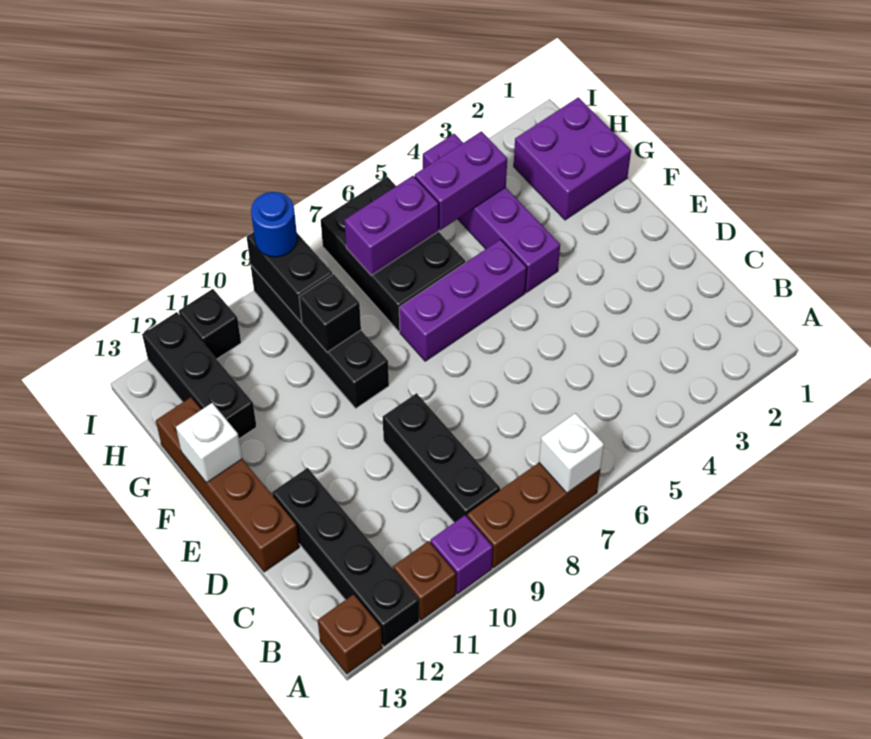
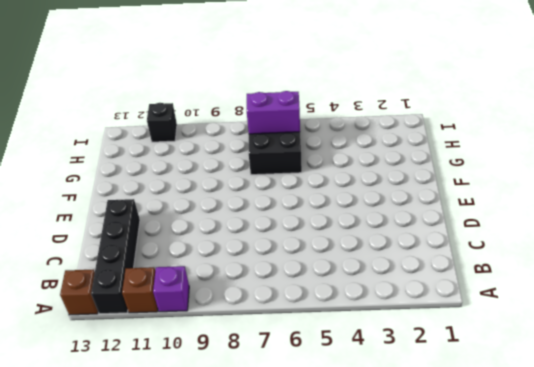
none -> brown 1x3 brick [467,463,600,568]
none -> black 1x3 brick [383,393,500,522]
none -> brown 1x4 brick [156,397,299,572]

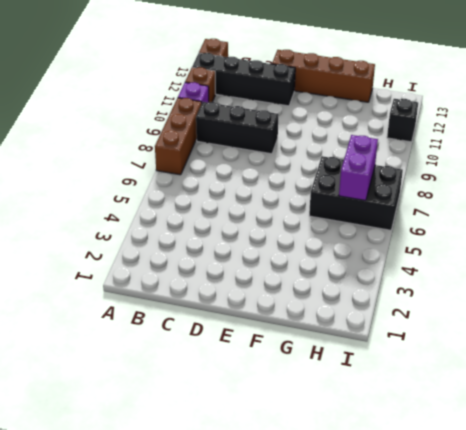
none -> purple 1x4 brick [423,134,560,292]
none -> purple 1x3 brick [399,240,527,361]
none -> black 1x4 brick [251,266,389,408]

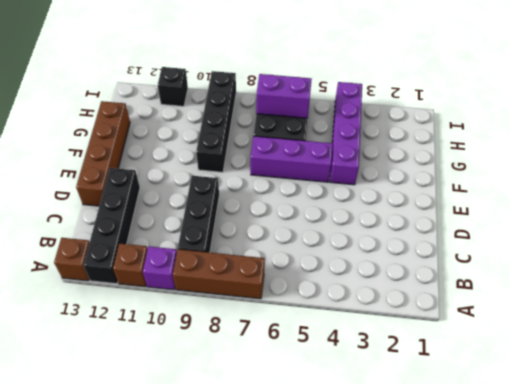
none -> purple 2x2 brick [514,97,631,220]
none -> black 1x3 brick [142,312,257,439]
none -> white 1x1 brick [539,413,604,493]

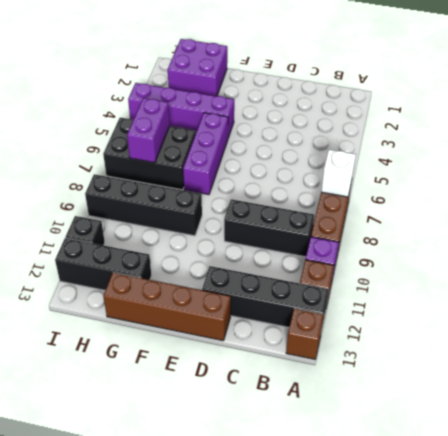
none -> white 1x1 brick [176,403,242,483]
none -> black 1x1 brick [299,274,361,352]
none -> purple 1x2 brick [415,131,507,230]

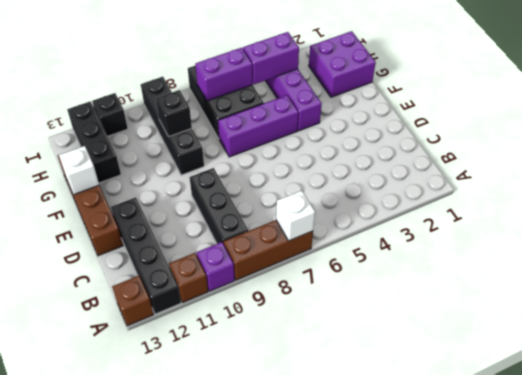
none -> black 1x2 brick [247,232,333,322]
none -> blue 1x1 round brick [251,192,297,257]

